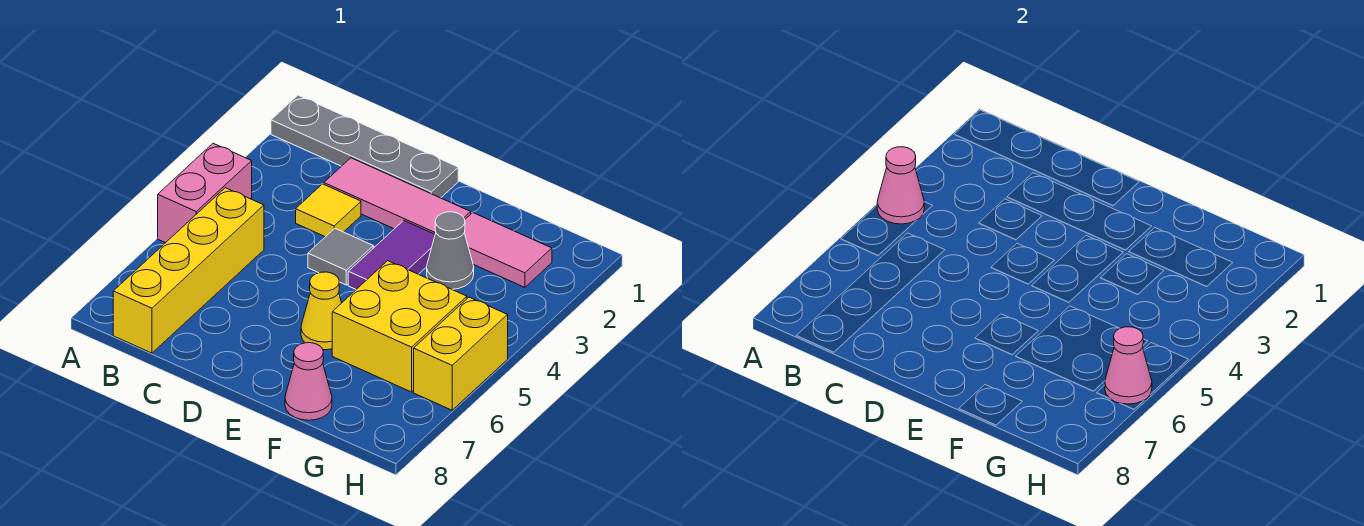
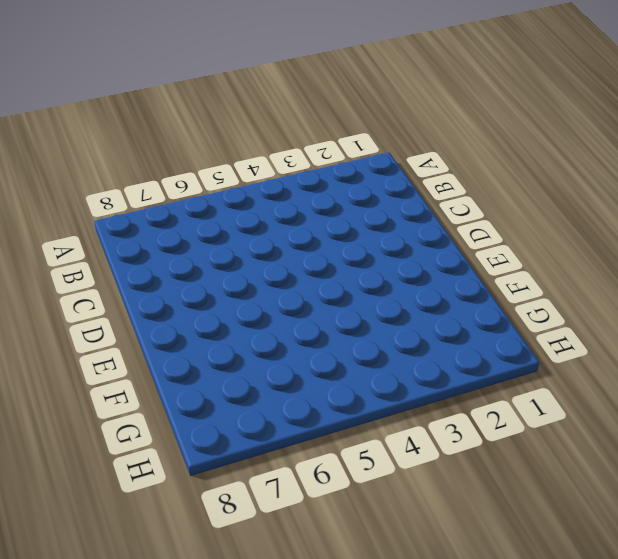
none -> grey 1x4 plate [271,95,458,198]
none -> pink 1x2 brick [158,143,252,243]
none -> yellow 1x4 brick [113,188,264,353]

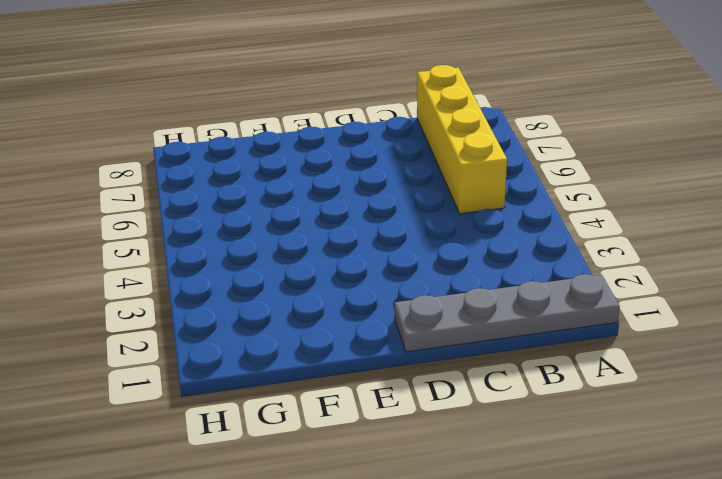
none -> pink 1x2 brick [158,143,252,243]
none -> pink 1x3 tile [324,158,471,234]
none -> yellow 1x1 tile [296,184,361,237]

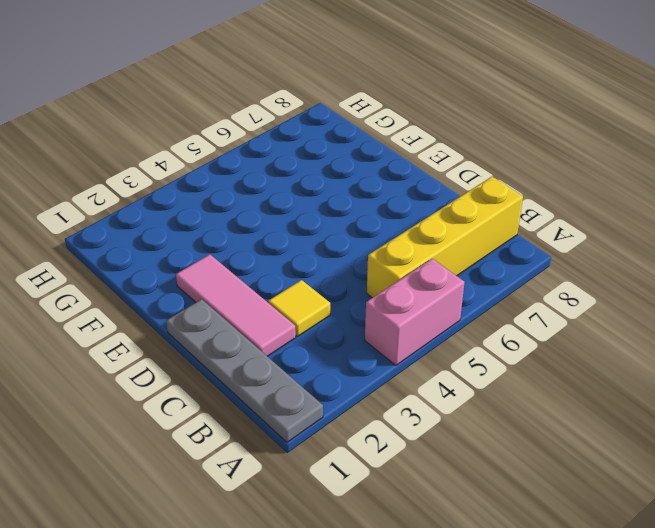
none -> grey 1x1 tile [308,228,373,285]
none -> purple 1x2 tile [348,221,435,289]
none -> yellow 1x1 cone [301,272,342,350]

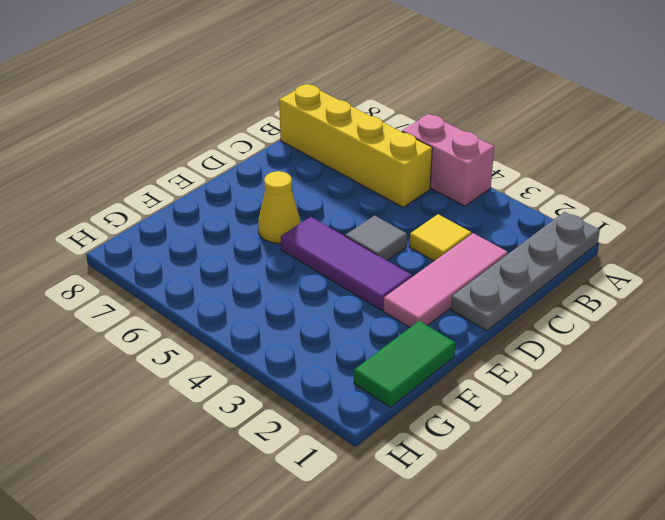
purple 1x3 tile [281,217,412,310] -> purple 1x2 tile [348,221,435,289]
green 1x2 tile [354,321,456,407] -> none
none -> pink 1x2 tile [464,213,552,287]
none -> grey 1x1 cone [427,212,474,289]
none -> yellow 2x2 brick [332,261,467,392]

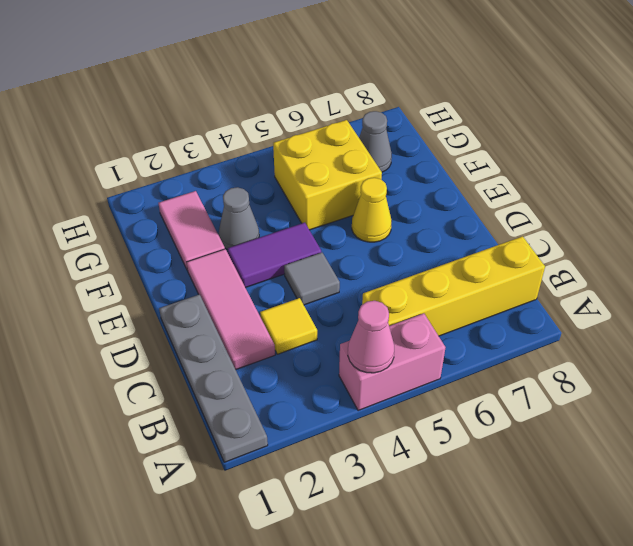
grey 1x1 cone [359,111,392,172] -> none
none -> pink 1x1 cone [285,343,332,420]
none -> yellow 1x2 brick [414,297,508,410]
none -> pink 1x1 cone [1105,327,1152,404]

